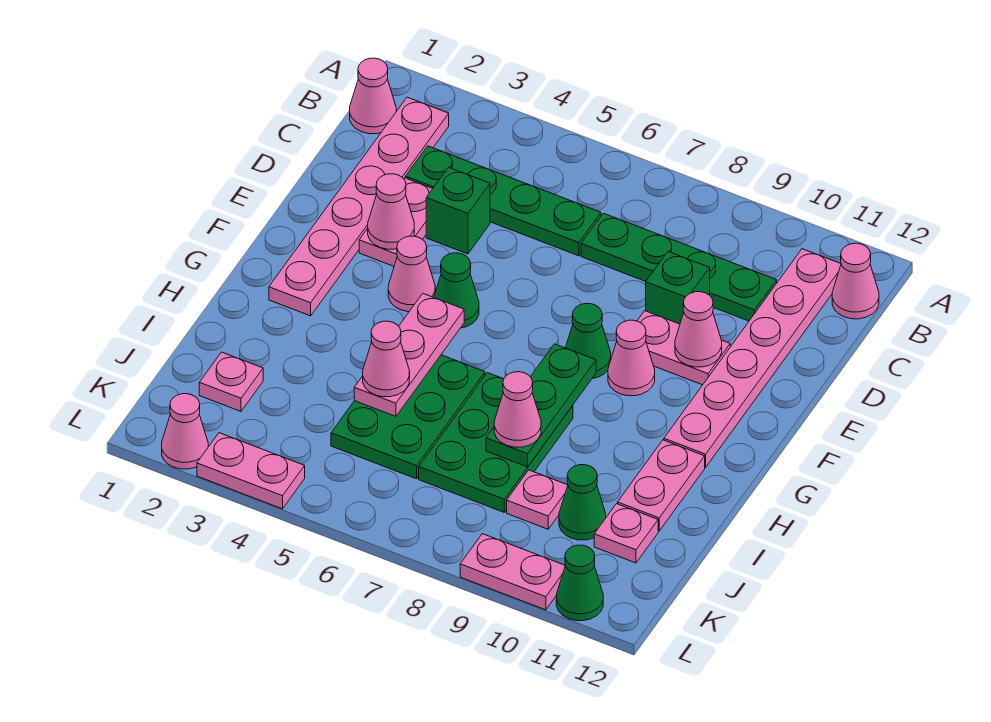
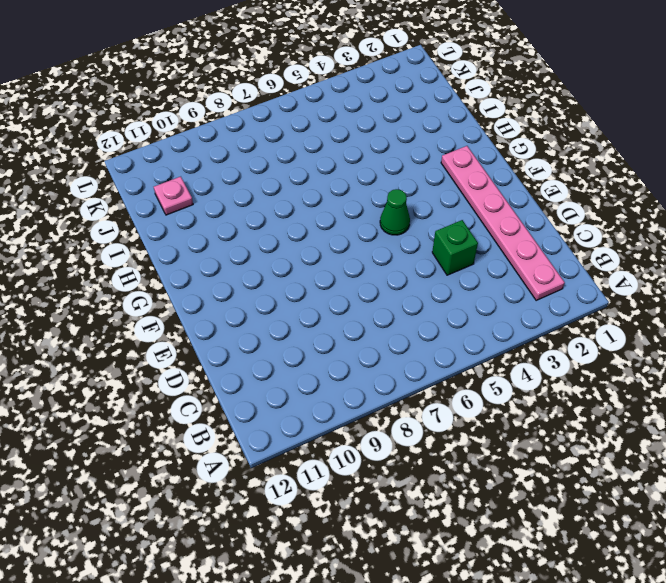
none -> pink 1x1 cone [350,58,396,134]
none -> pink 1x6 plate [664,249,841,467]
none -> pink 1x1 cone [832,243,879,319]
none -> green 1x4 plate [406,146,601,256]

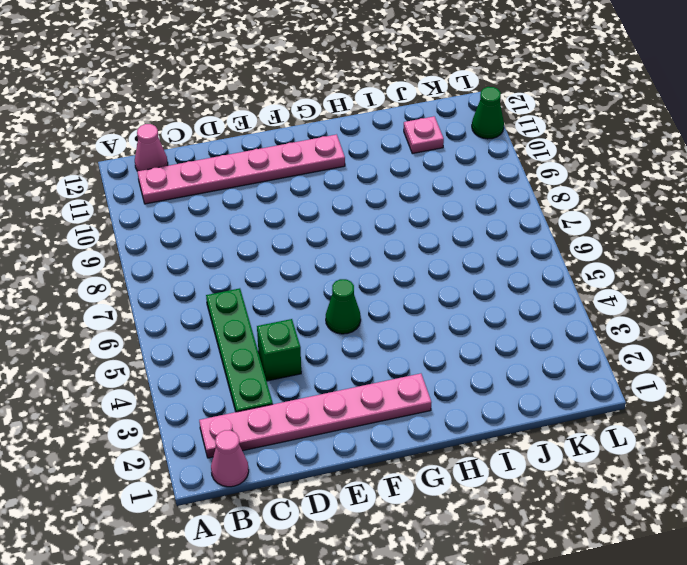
none -> green 1x4 plate [581,213,777,321]
none -> pink 1x2 plate [359,178,433,266]
none -> green 1x1 brick [646,252,710,324]
none -> pink 1x2 plate [637,311,730,385]

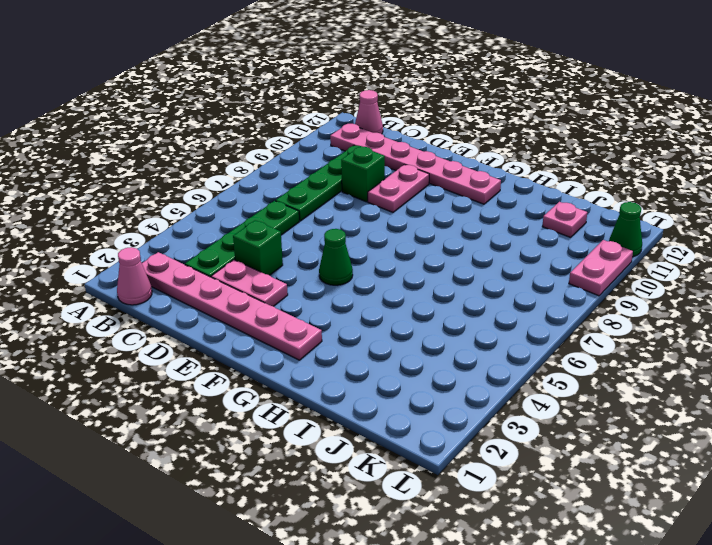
none -> pink 1x1 cone [388,236,435,312]
none -> green 1x1 cone [566,304,611,379]
none -> pink 1x1 cone [608,320,655,396]
none -> green 2x3 plate [331,355,485,479]

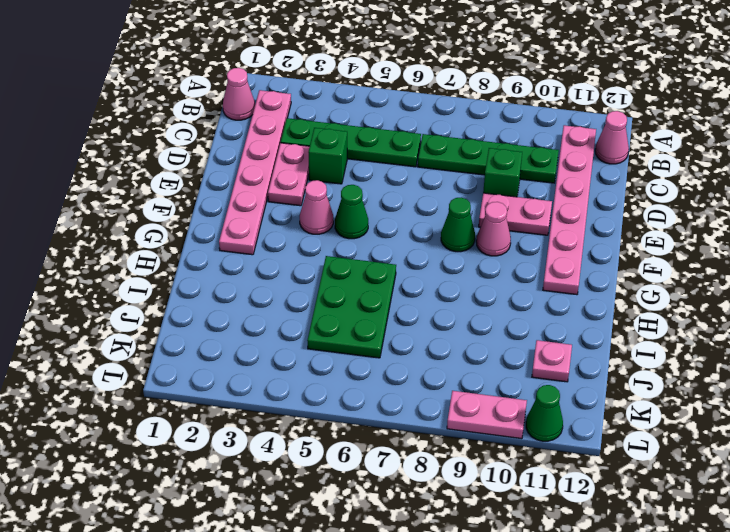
none -> green 2x3 plate [419,373,573,512]
none -> pink 1x2 plate [618,440,705,531]
none -> pink 1x1 plate [199,352,263,411]
none -> pink 1x1 plate [507,470,568,529]

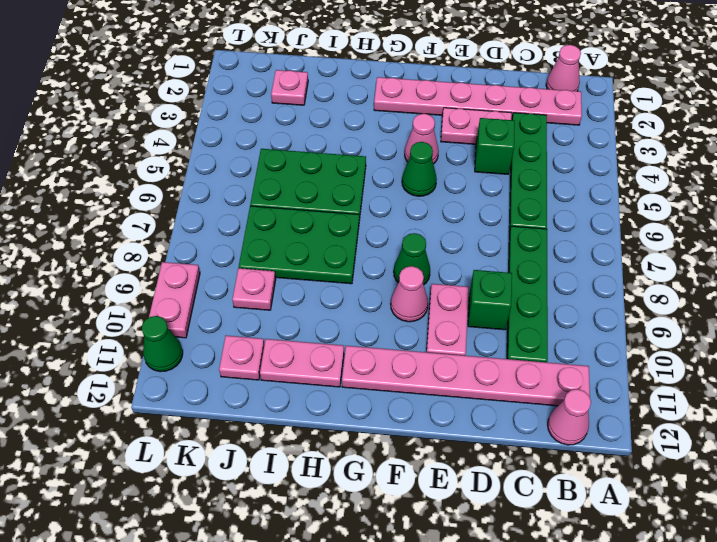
none -> green 1x1 cone [559,465,606,540]
none -> pink 1x1 cone [162,394,208,469]
none -> pink 1x2 plate [197,433,305,509]
none -> pink 1x1 cone [368,174,414,249]

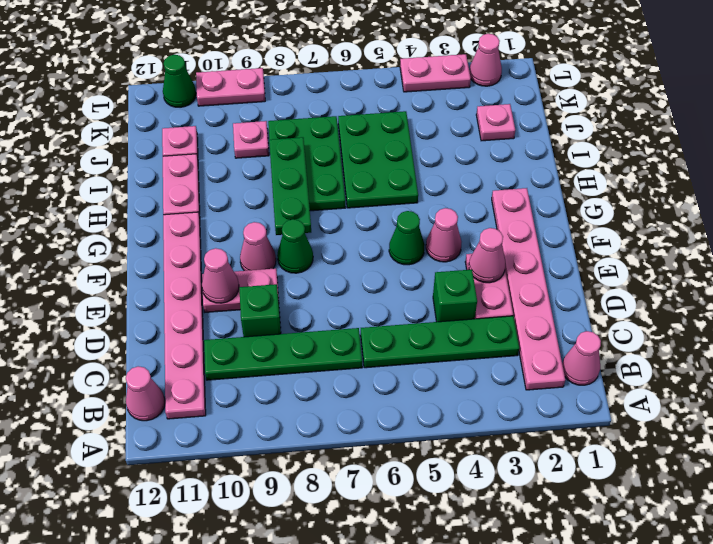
none -> green 1x1 cone [559,465,606,540]
none -> pink 1x3 plate [354,294,464,416]
none -> pink 1x1 cone [363,321,410,397]
none -> pink 1x1 cone [494,372,541,447]

